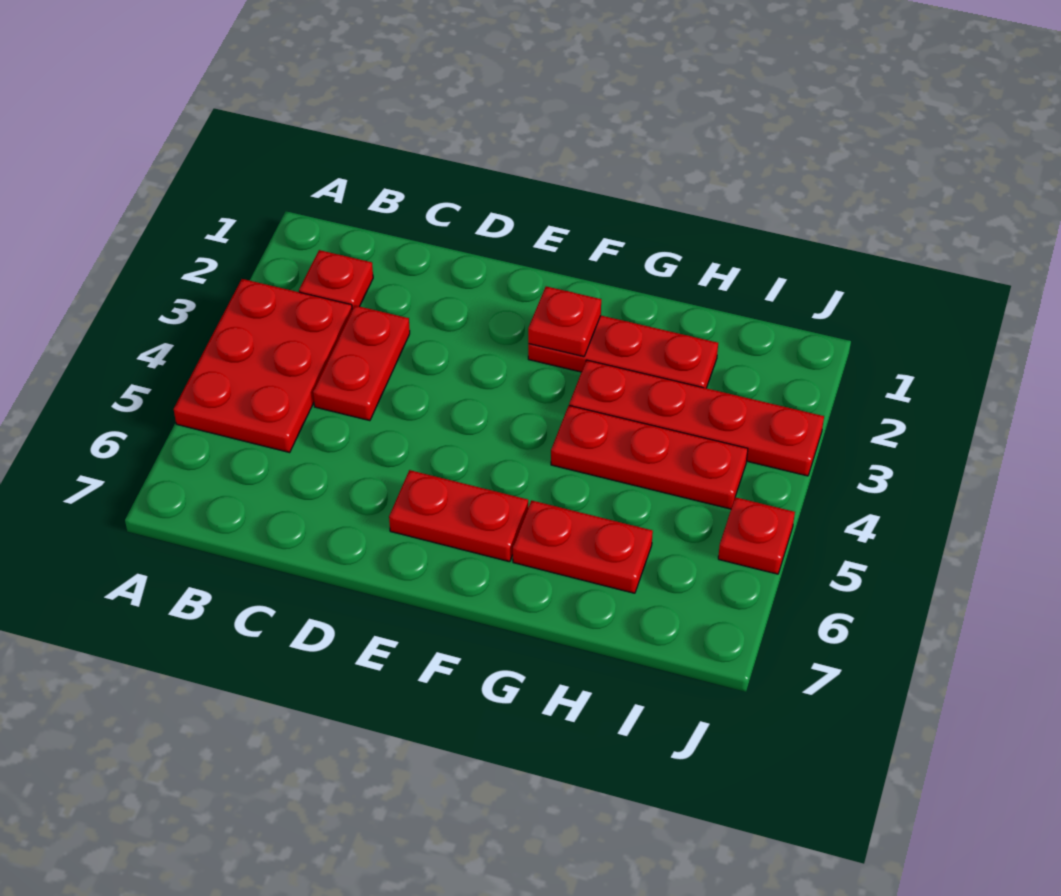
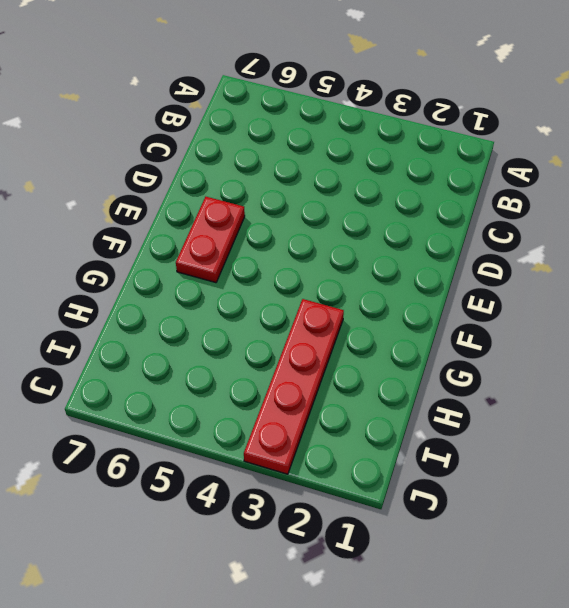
none -> red 2x3 plate [174,279,352,452]
none -> red 1x1 plate [299,250,373,309]

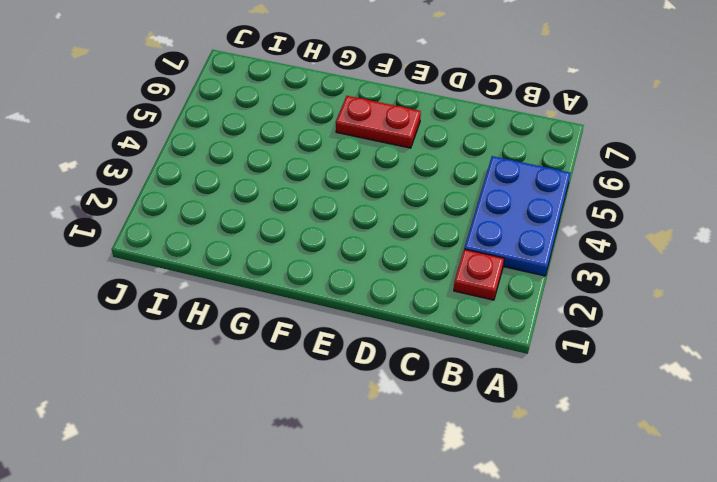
blue 2x3 plate [464,156,570,276] -> red 2x3 plate [174,279,352,452]
none -> red 1x2 plate [313,306,410,421]
none -> red 1x3 plate [528,316,718,388]

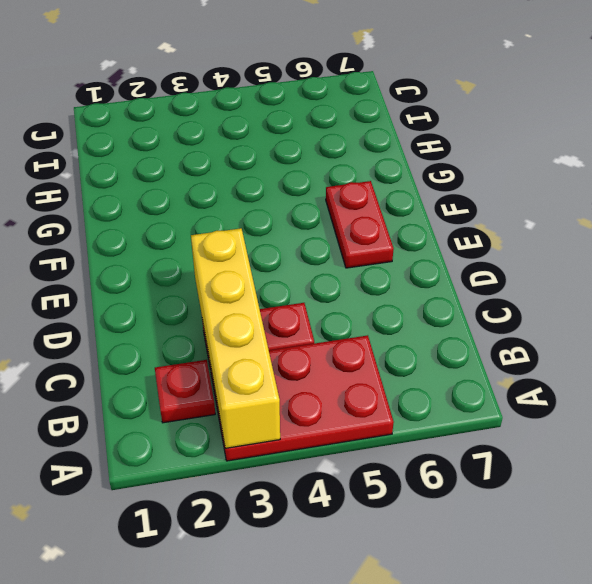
yellow 1x4 brick [191,228,280,448] -> none
none -> red 1x3 plate [528,316,718,388]
none -> red 1x4 plate [569,360,824,476]

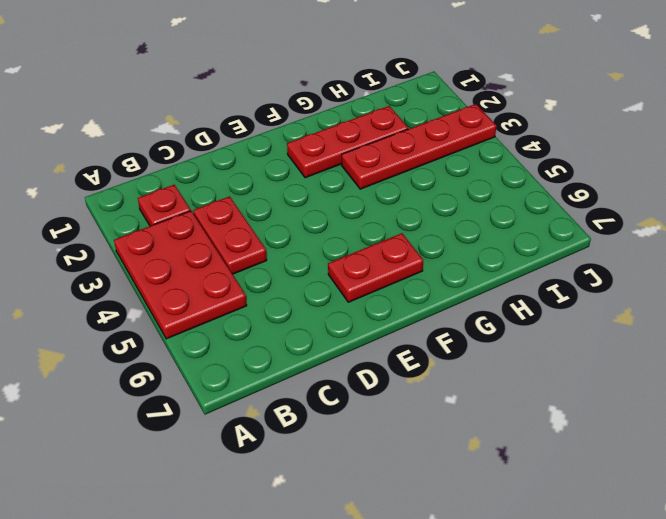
none -> red 1x3 plate [551,406,748,509]
none -> red 1x2 plate [513,500,653,593]

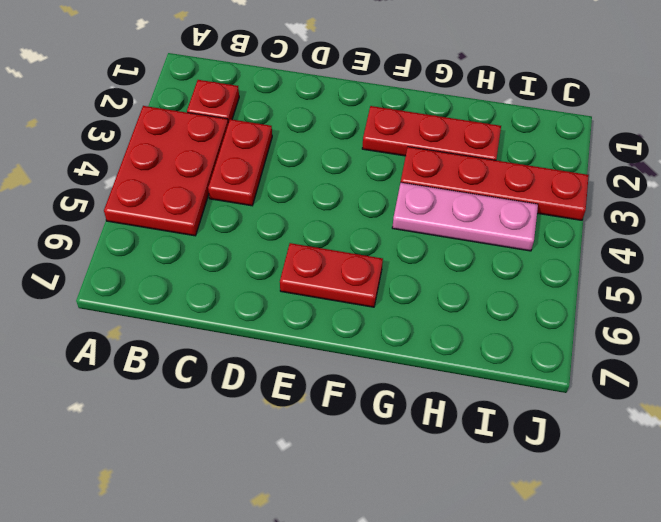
pink 1x3 plate [392,182,538,251] -> red 1x3 plate [551,406,748,509]
none -> red 1x2 plate [513,500,653,593]
none -> red 1x1 plate [718,497,795,574]

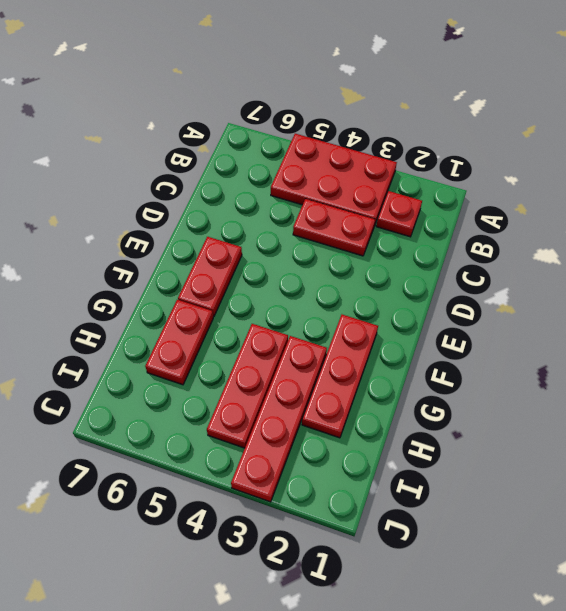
none -> red 1x1 plate [718,497,795,574]
none -> red 1x1 plate [528,286,601,357]

